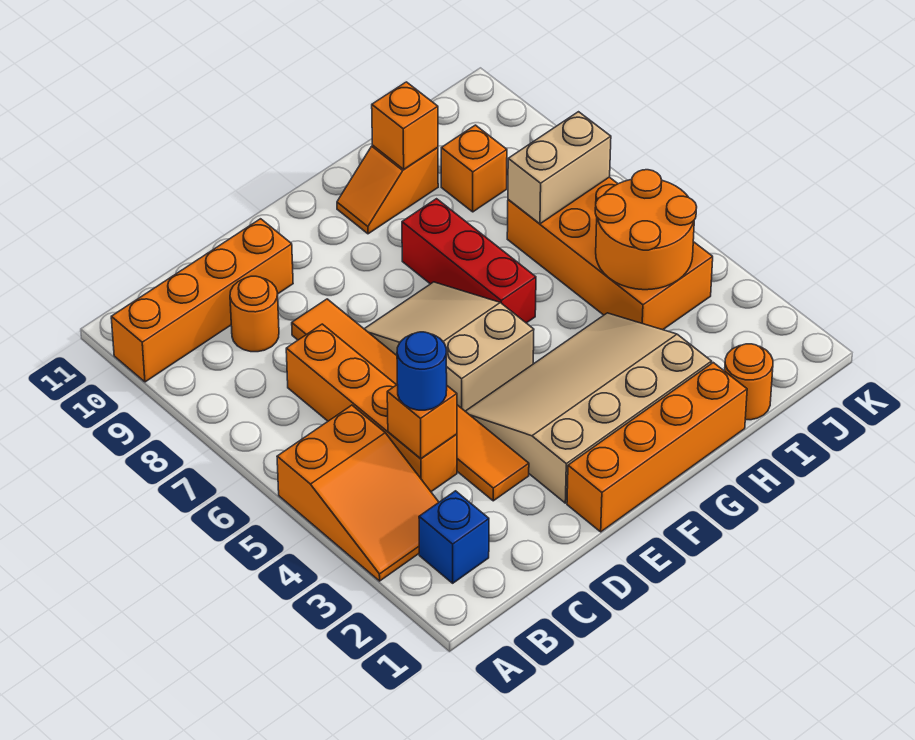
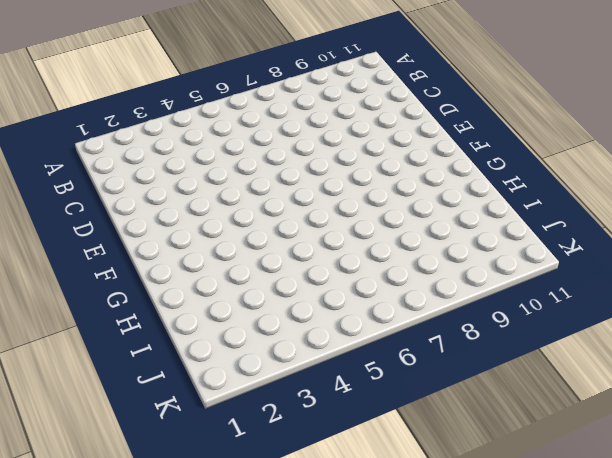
none -> orange 2x3 slope [277,405,439,581]
none -> orange 1x4 brick [111,219,293,382]
none -> blue 1x1 brick [419,491,489,583]

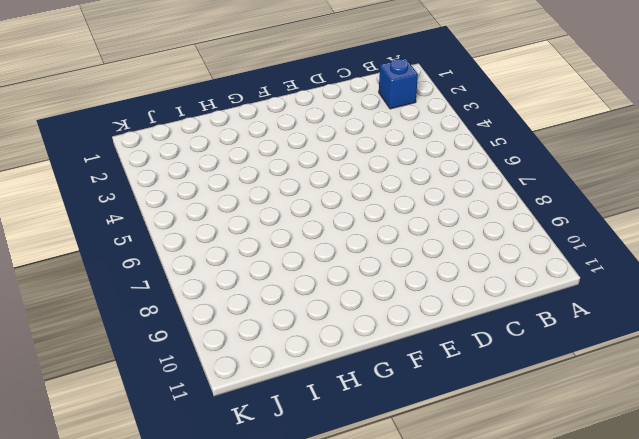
none -> orange 2x3 slope [277,405,439,581]
none -> orange 1x4 brick [111,219,293,382]
none -> orange 1x4 brick [286,324,457,492]

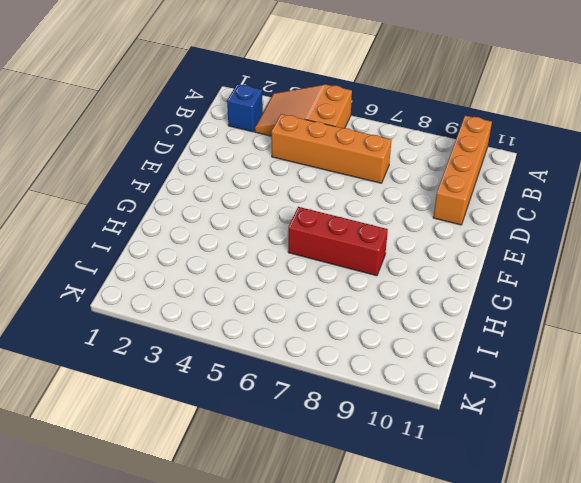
none -> orange 1x1 round brick [230,276,279,352]
none -> orange 1x6 tile [292,299,529,501]
none -> orange 1x4 brick [567,363,747,532]

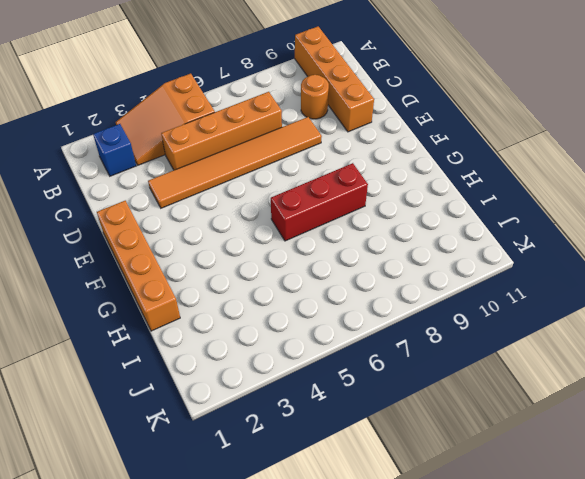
none -> tan 3x4 slope [465,313,712,503]
none -> tan 2x3 slope [365,282,534,411]
none -> orange 1x2 slope [337,145,438,234]

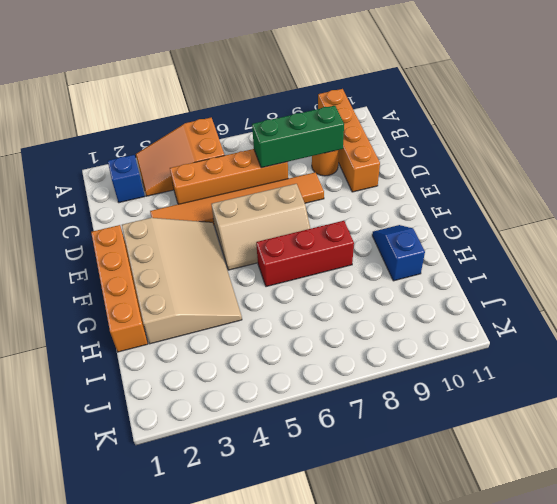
green 1x3 brick [252,106,344,168] -> none
tan 2x3 slope [211,184,310,270] -> tan 2x3 slope turned to [365,282,534,411]
blue 1x2 slope [372,225,425,281] -> orange 1x2 slope [337,145,438,234]
none -> orange 1x1 round brick [725,344,773,420]
none -> orange 2x4 brick [507,177,713,330]
none -> orange 1x1 brick [441,125,507,212]

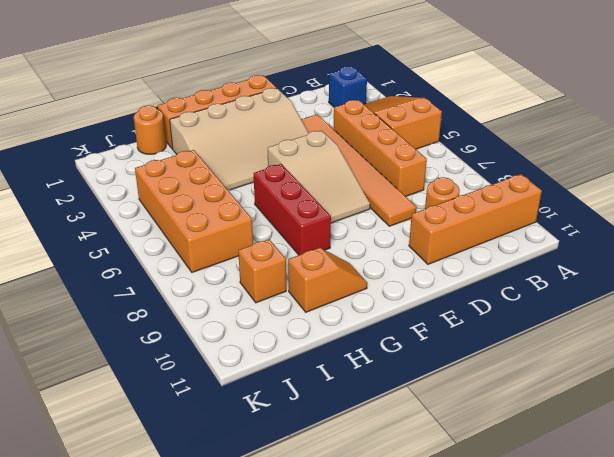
none -> orange 1x1 brick [387,385,457,459]
none -> orange 1x1 brick [372,82,438,169]
none -> orange 2x2 round brick [595,170,697,290]

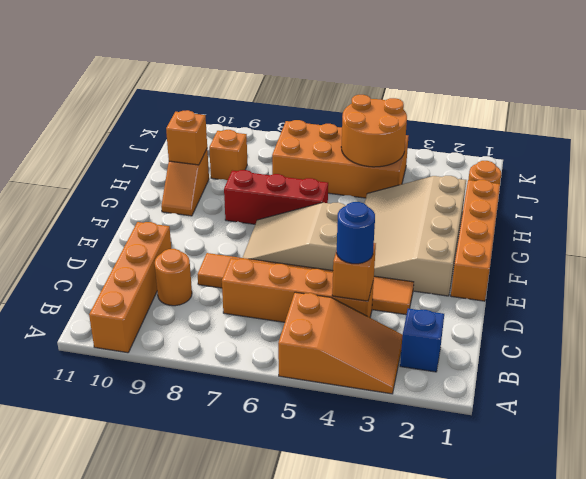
none -> tan 1x2 brick [508,112,611,224]

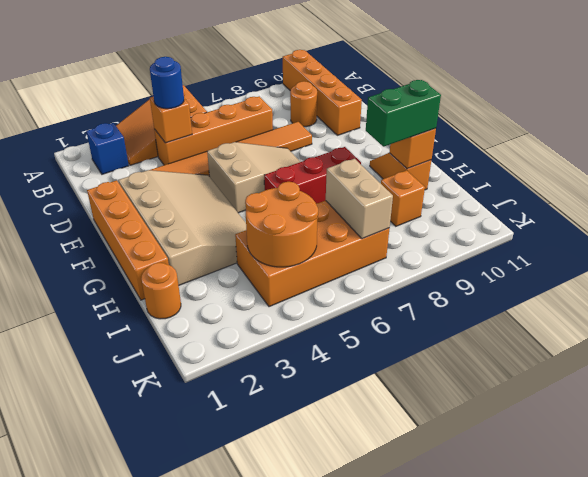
green 1x2 brick [366,80,441,147] -> none

